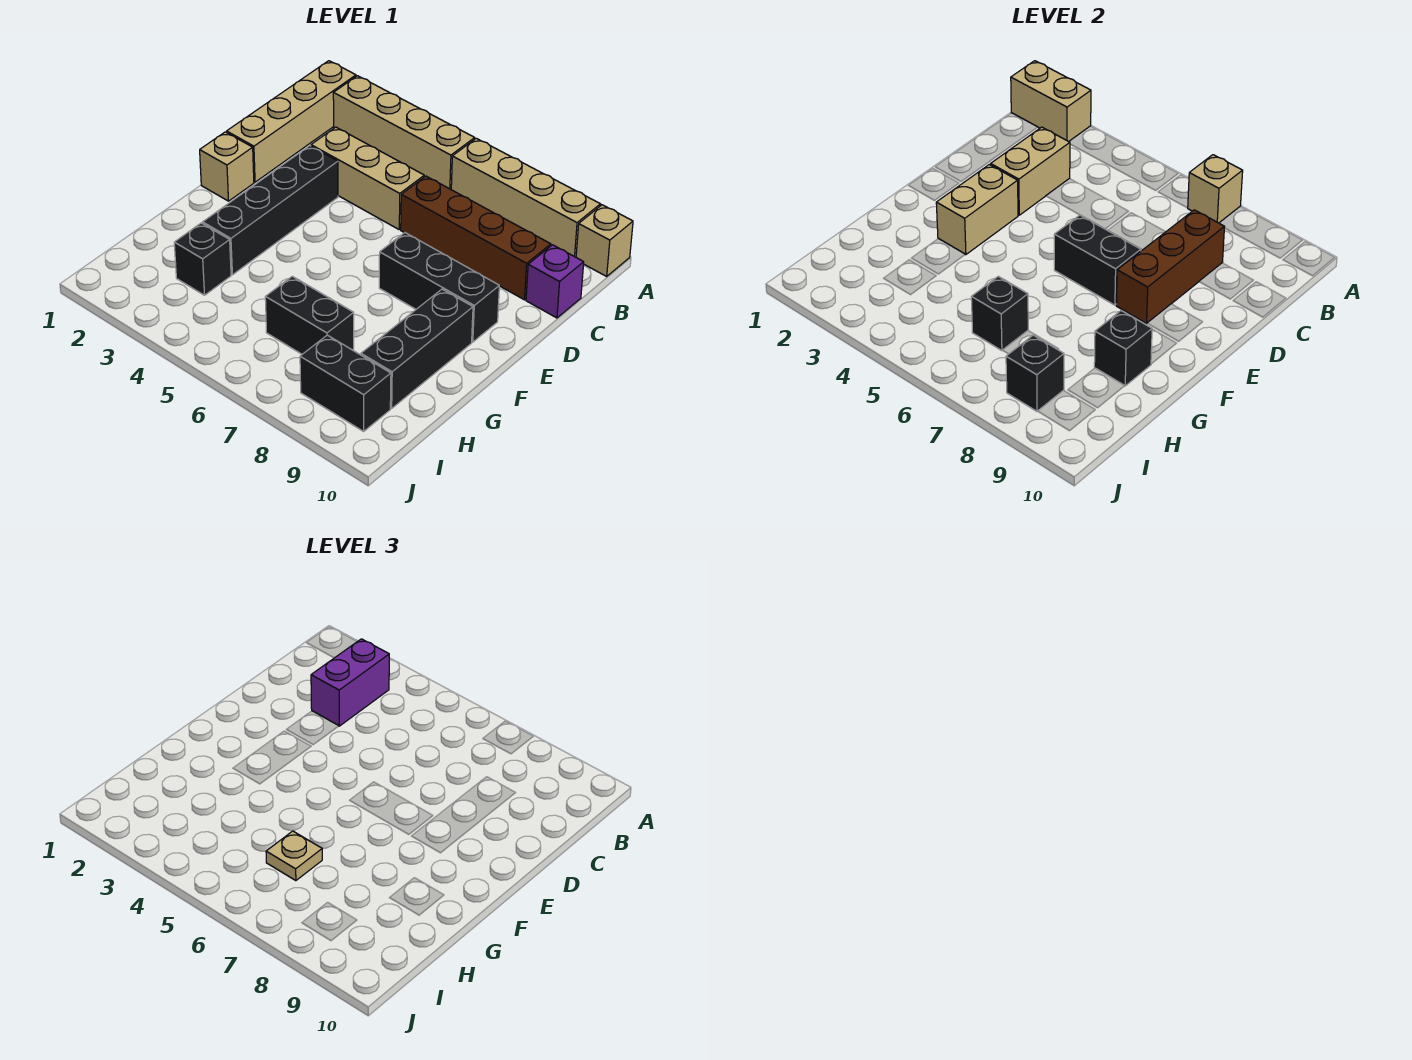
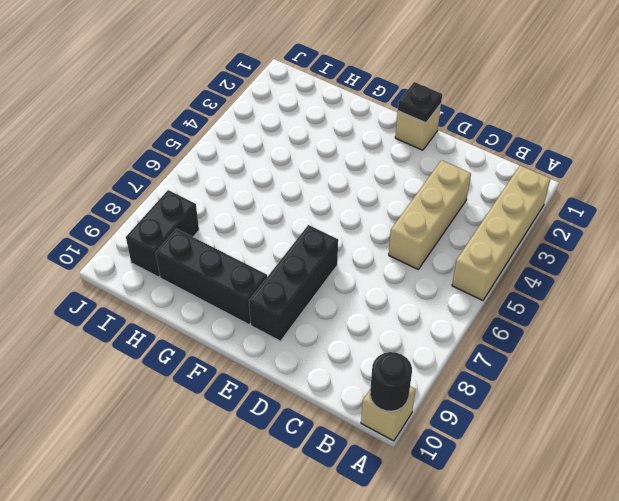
black 1x1 round brick [370,352,412,411] -> none
black 1x1 plate [398,82,442,123] -> none
none -> tan 1x4 brick [227,61,356,182]
none -> tan 1x4 brick [451,138,600,257]
none -> brown 1x4 brick [401,176,551,300]

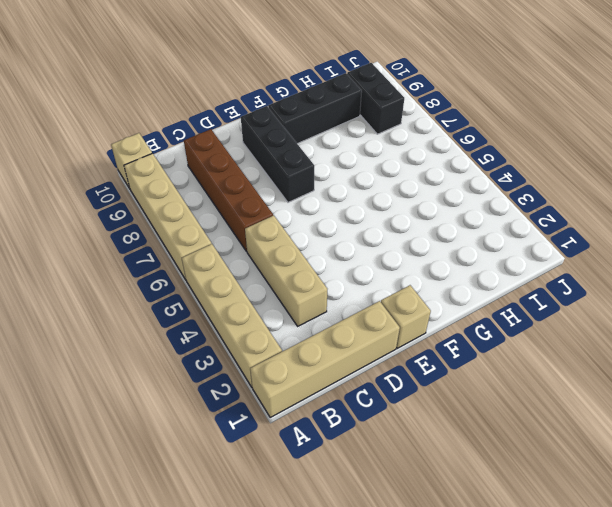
none -> purple 1x1 brick [526,245,584,318]
none -> black 1x4 brick [203,146,338,275]
none -> black 1x1 brick [174,223,231,295]

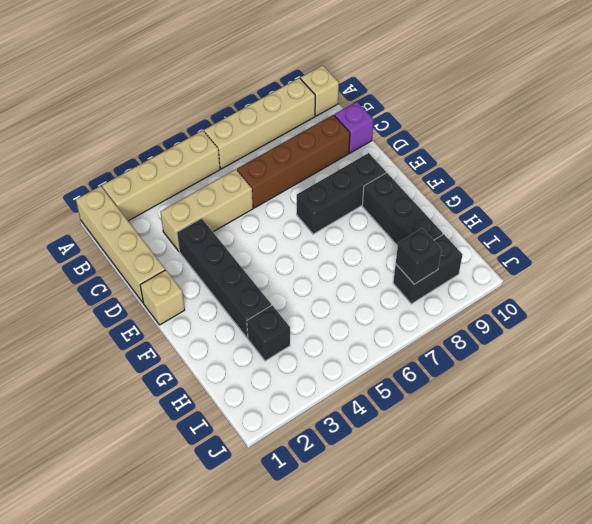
none -> black 1x2 brick [265,276,354,354]
none -> tan 1x2 brick [1011,61,1091,142]
none -> tan 1x1 brick [1188,155,1243,223]

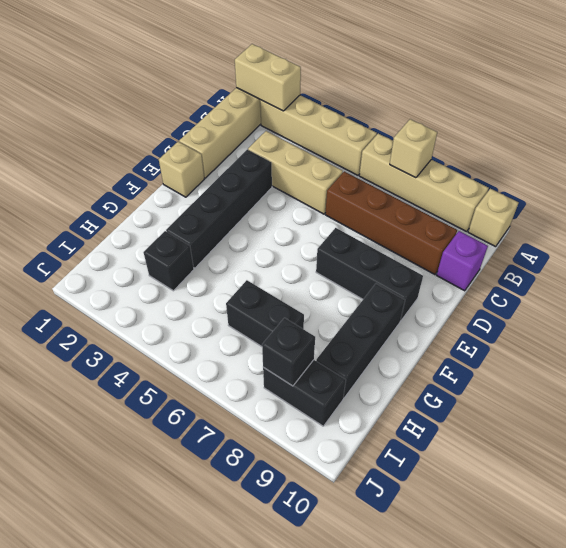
none -> tan 1x2 brick [991,127,1070,215]
none -> brown 1x3 brick [1116,210,1224,323]
none -> tan 1x2 brick [936,164,1018,255]

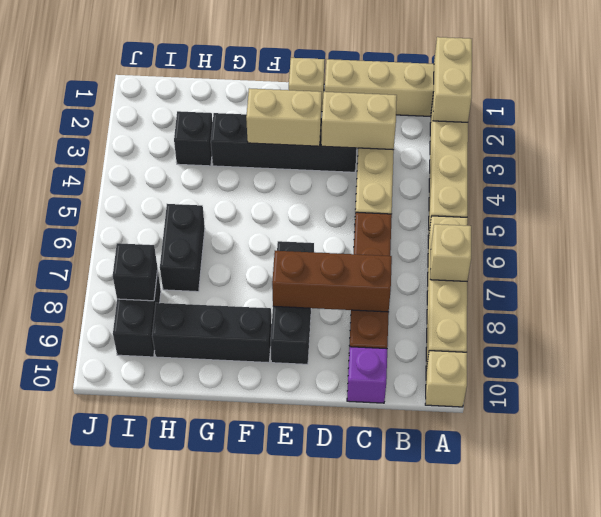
none -> black 1x2 brick [1054,215,1141,305]
none -> black 1x1 brick [1094,311,1152,386]
none -> black 1x1 brick [971,276,1028,351]

